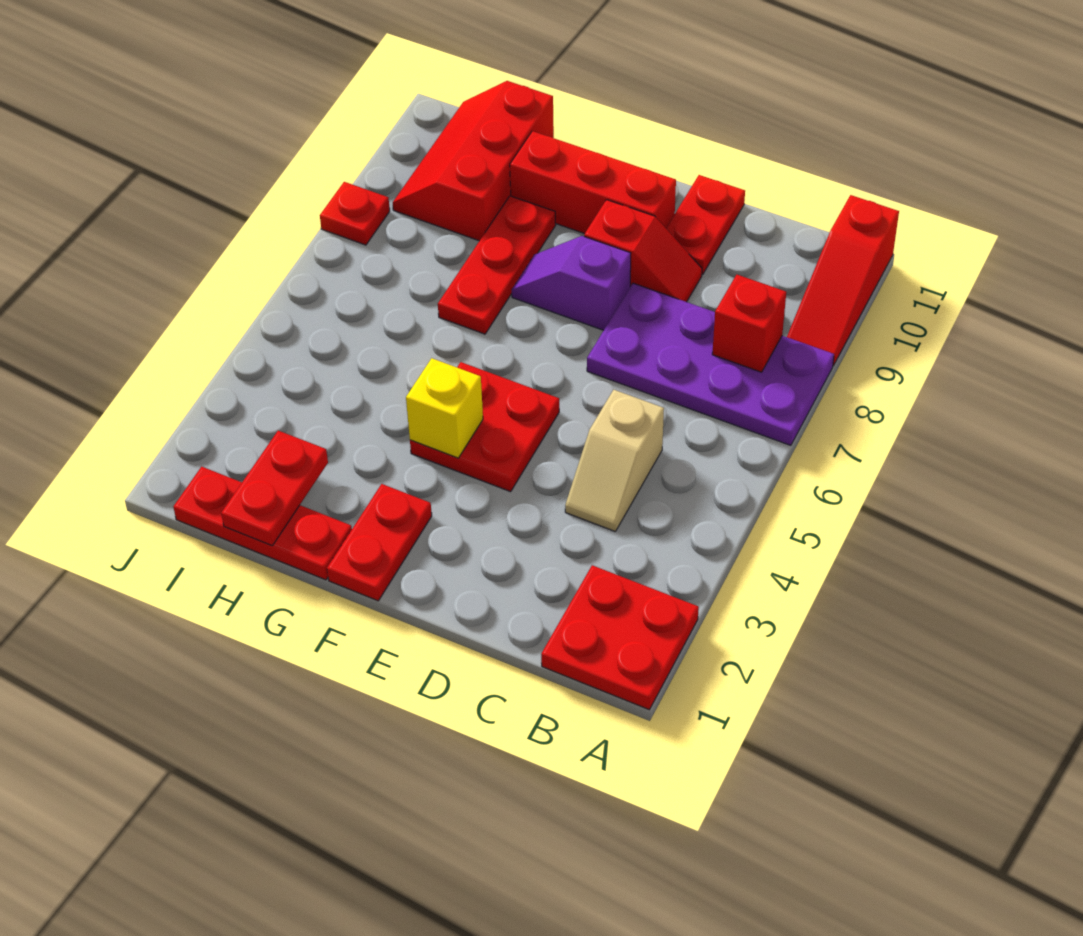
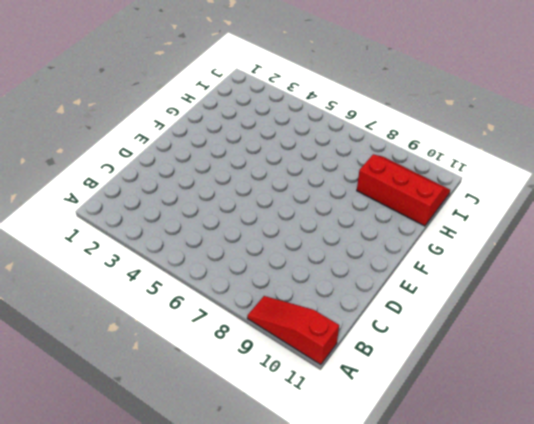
none -> red 2x2 plate [541,565,699,710]
none -> purple 2x4 plate [587,283,834,445]
none -> tan 1x2 slope [565,390,664,531]

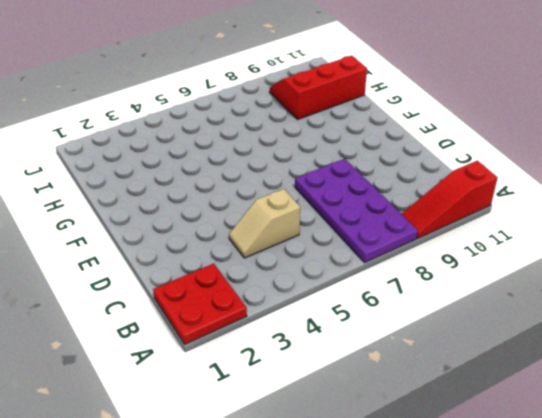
none -> red 1x2 slope [584,200,702,302]
none -> red 1x2 plate [666,175,745,275]
none -> red 2x2 plate [410,362,559,492]

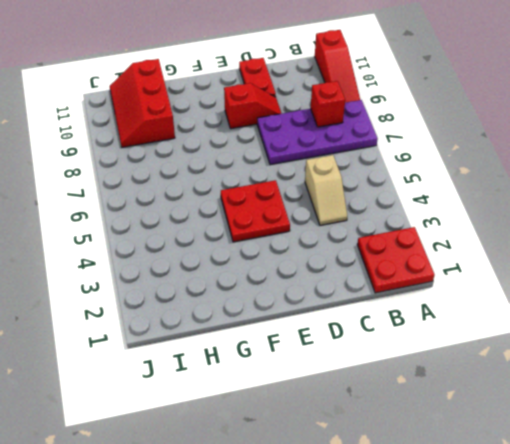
none -> purple 1x2 slope [512,236,631,330]
none -> red 1x3 brick [510,131,676,234]
none -> red 1x2 plate [327,484,432,601]

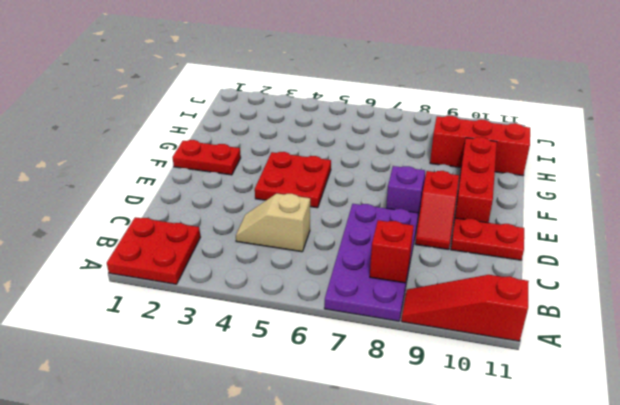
none -> red 1x3 plate [173,467,352,580]
none -> red 1x3 plate [438,196,556,334]
none -> red 1x1 plate [320,182,390,245]

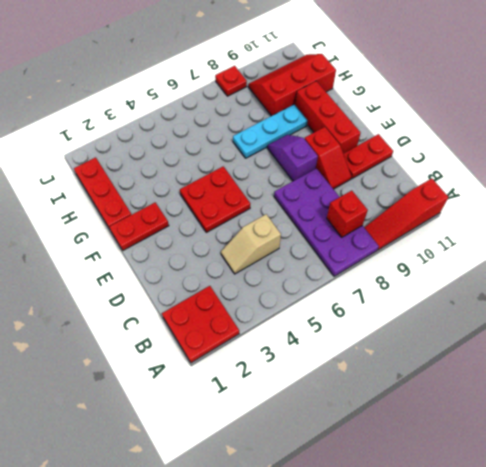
cyan 1x3 plate [233,104,308,158] -> red 1x3 plate [438,196,556,334]
none -> yellow 1x1 brick [406,358,483,458]
none -> red 1x2 plate [221,431,328,545]

